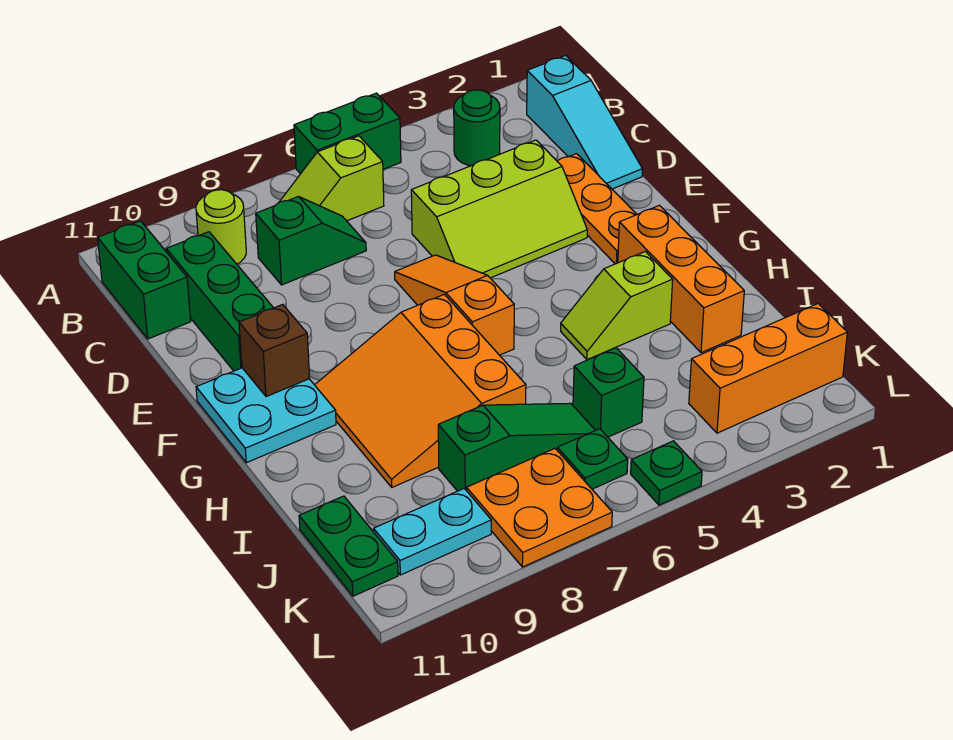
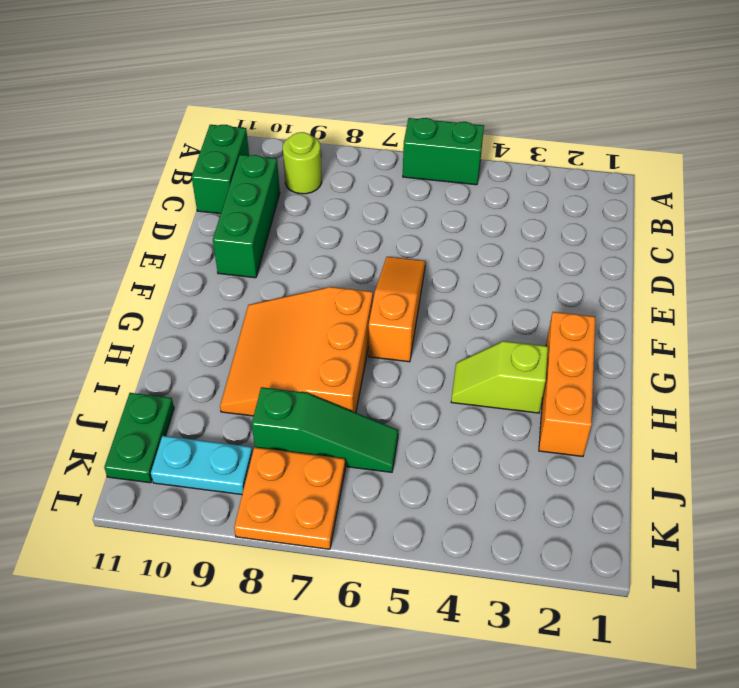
none -> cyan 1x3 slope [527,56,642,189]
none -> green 1x1 round brick [454,90,500,166]
none -> lime 1x2 slope [280,136,384,221]

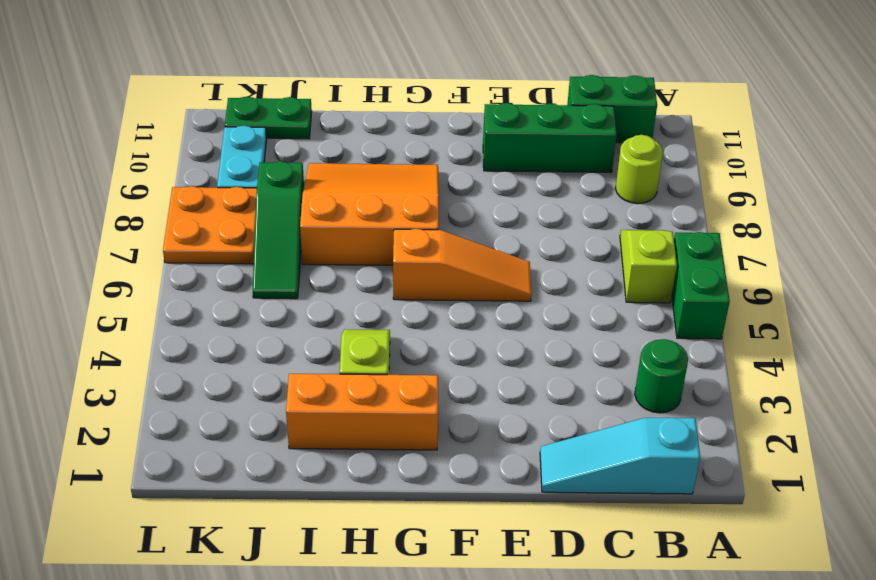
none -> green 1x2 slope [256,197,366,285]
none -> orange 1x3 plate [557,154,637,264]
none -> lime 2x3 slope [411,140,587,278]

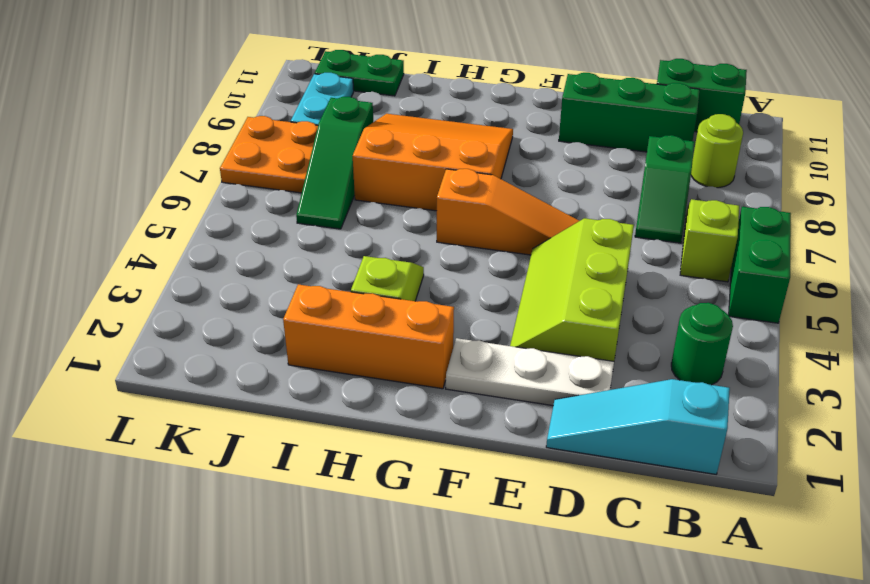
white 1x3 plate [446,338,614,406] -> orange 1x3 plate [557,154,637,264]
none -> cyan 2x2 plate [196,368,336,463]
none -> green 1x1 brick [573,348,644,437]
none -> orange 1x3 brick [689,304,847,433]

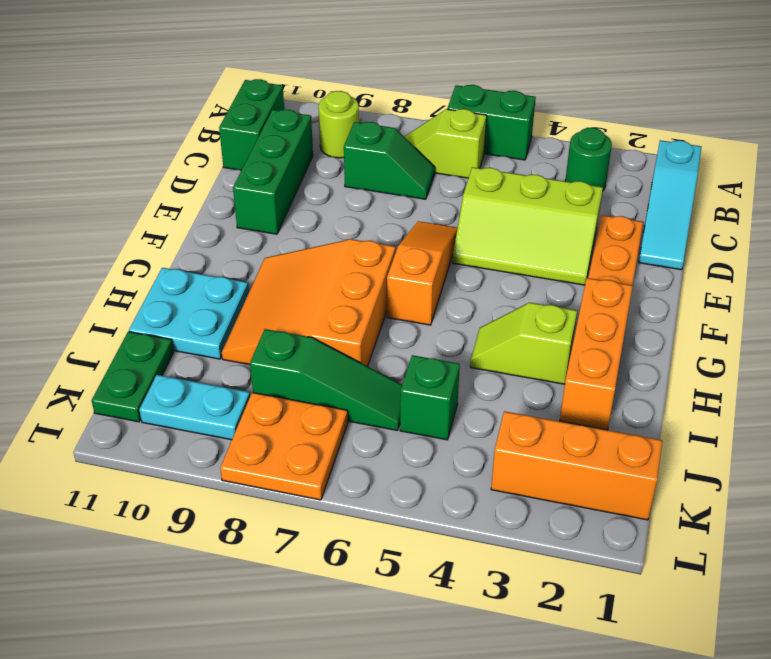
cyan 2x2 plate [129,268,249,359] -> cyan 2x2 plate moved to [196,368,336,463]
none -> green 1x1 plate [557,429,628,489]
none -> green 1x1 plate [631,441,702,505]
none -> brown 1x1 brick [239,304,309,397]

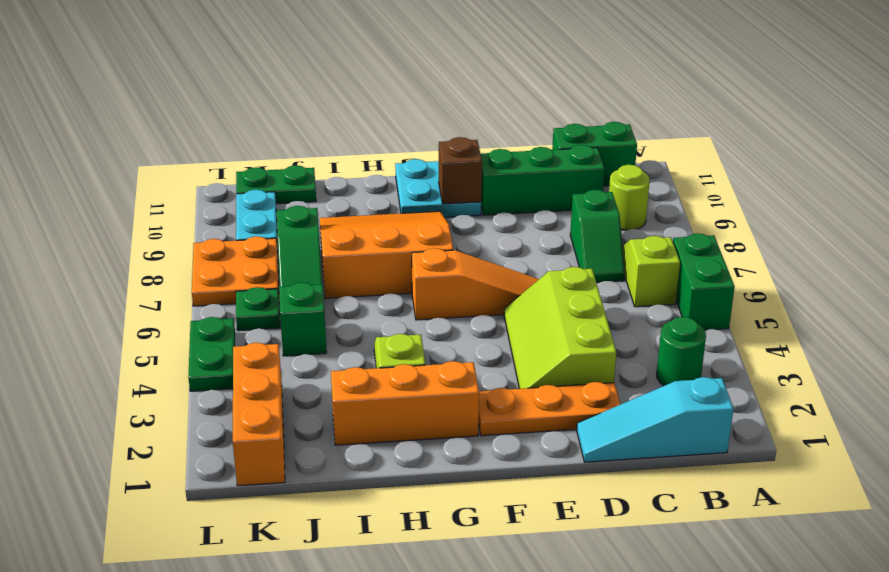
green 1x2 plate [188,317,235,391] -> green 1x1 plate [631,441,702,505]

